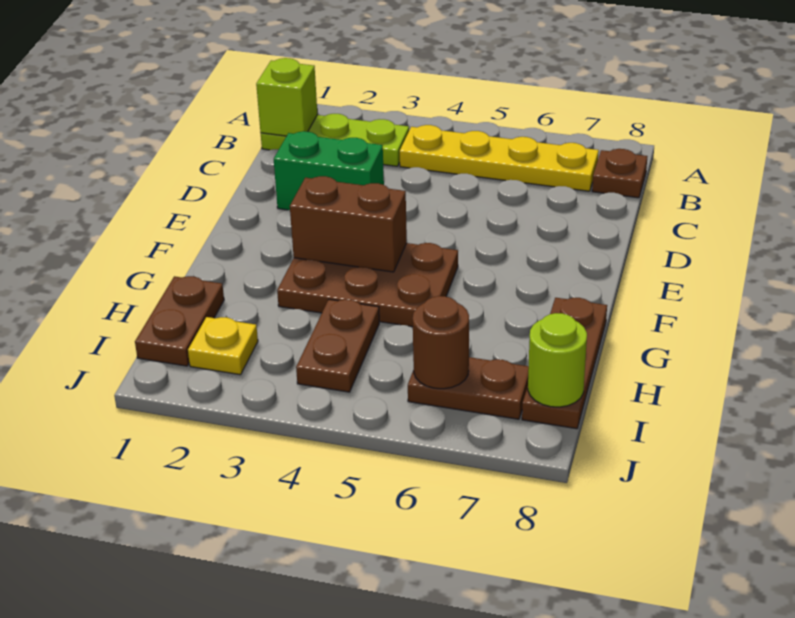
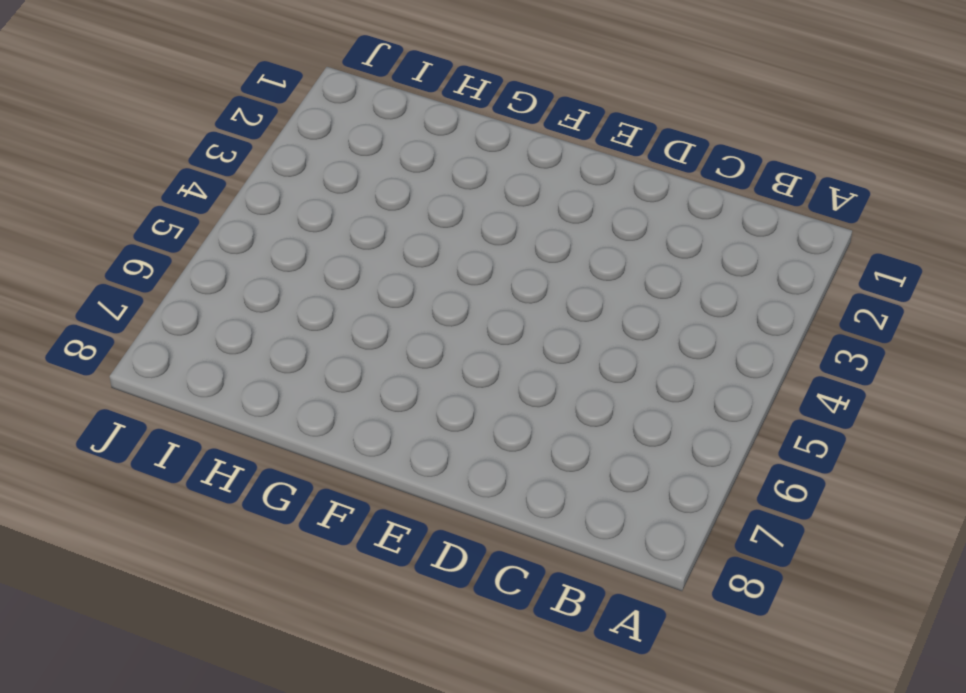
none -> lime 1x3 plate [261,114,409,166]
none -> yellow 1x4 plate [400,125,599,191]
none -> brown 1x1 plate [592,149,647,198]

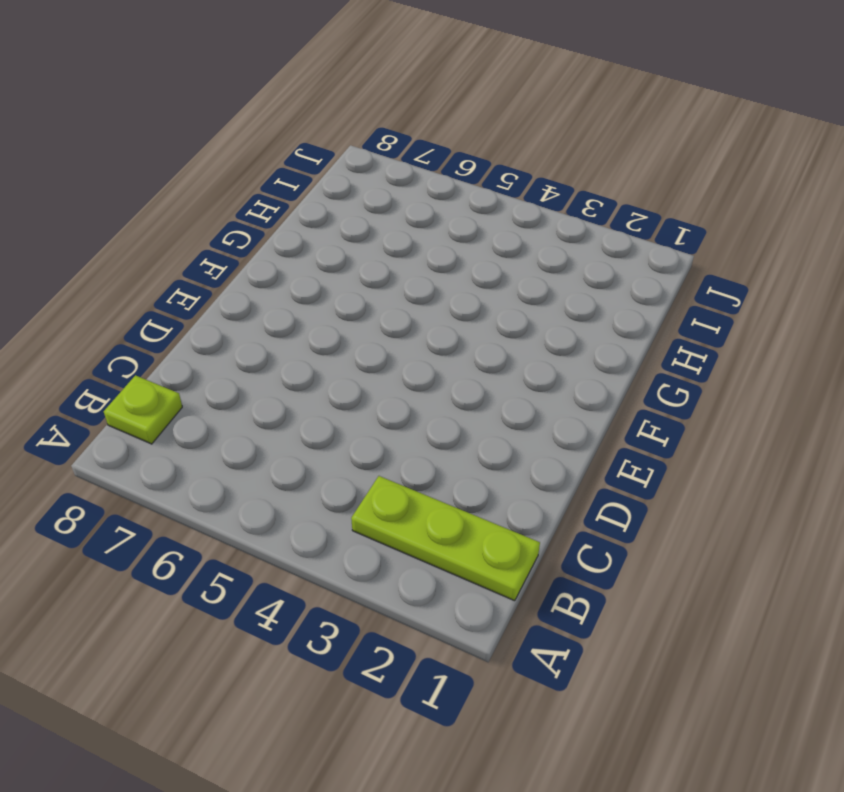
lime 1x1 plate [104,375,182,444] -> brown 1x1 plate [592,149,647,198]
none -> yellow 1x4 plate [400,125,599,191]
none -> green 1x2 brick [274,131,384,210]
none -> brown 2x3 plate [277,243,458,327]

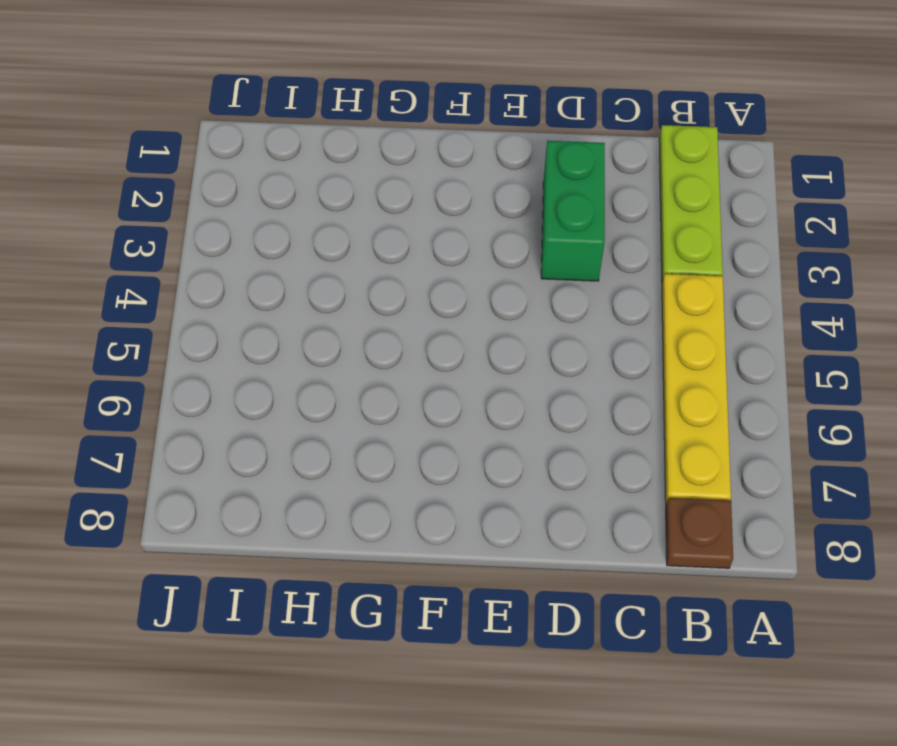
none -> brown 2x3 plate [277,243,458,327]
none -> brown 1x3 plate [522,298,607,429]
none -> brown 1x2 plate [135,276,224,366]

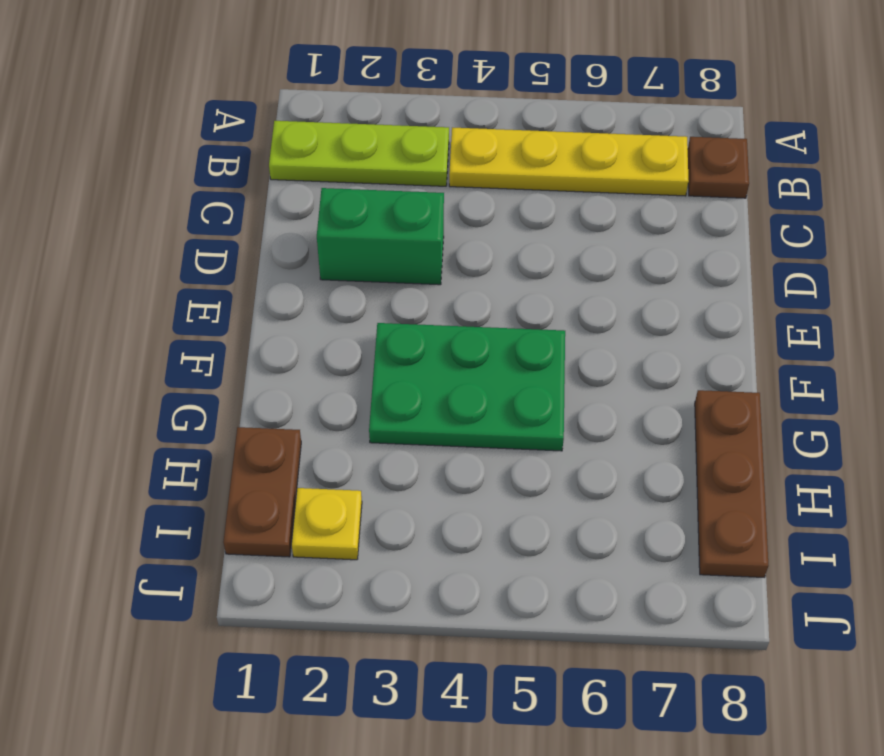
green 2x3 plate [369,323,565,451] -> brown 2x3 plate [277,243,458,327]
none -> brown 1x2 plate [296,299,379,392]
none -> brown 1x2 plate [408,357,529,419]
none -> lime 1x1 brick [256,58,317,136]

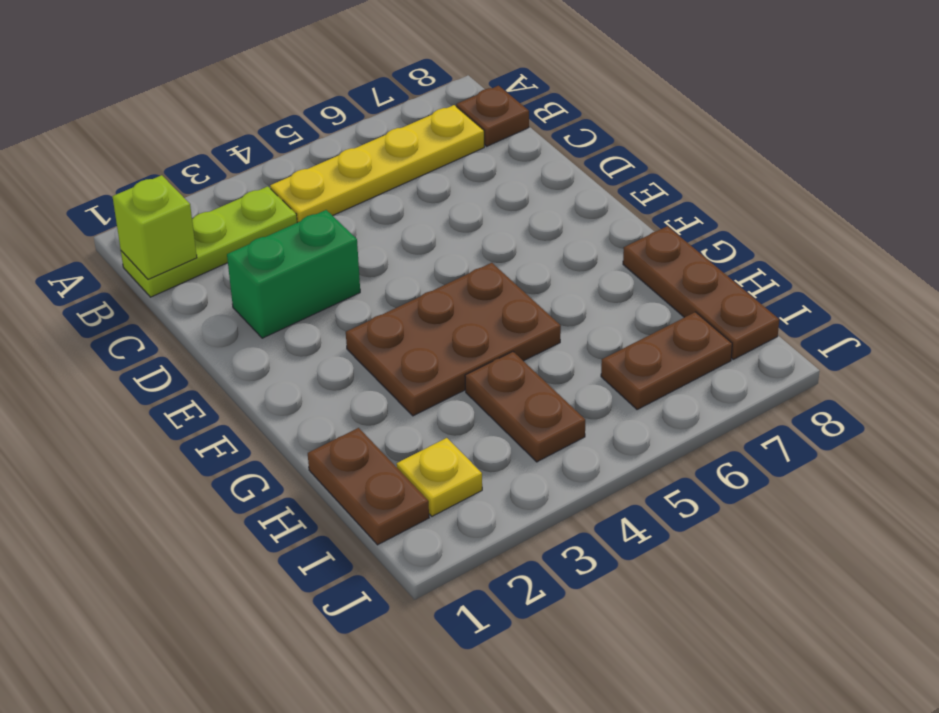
none -> brown 1x2 brick [290,176,407,272]
none -> brown 1x1 round brick [413,296,469,389]
none -> lime 1x1 round brick [528,313,587,407]

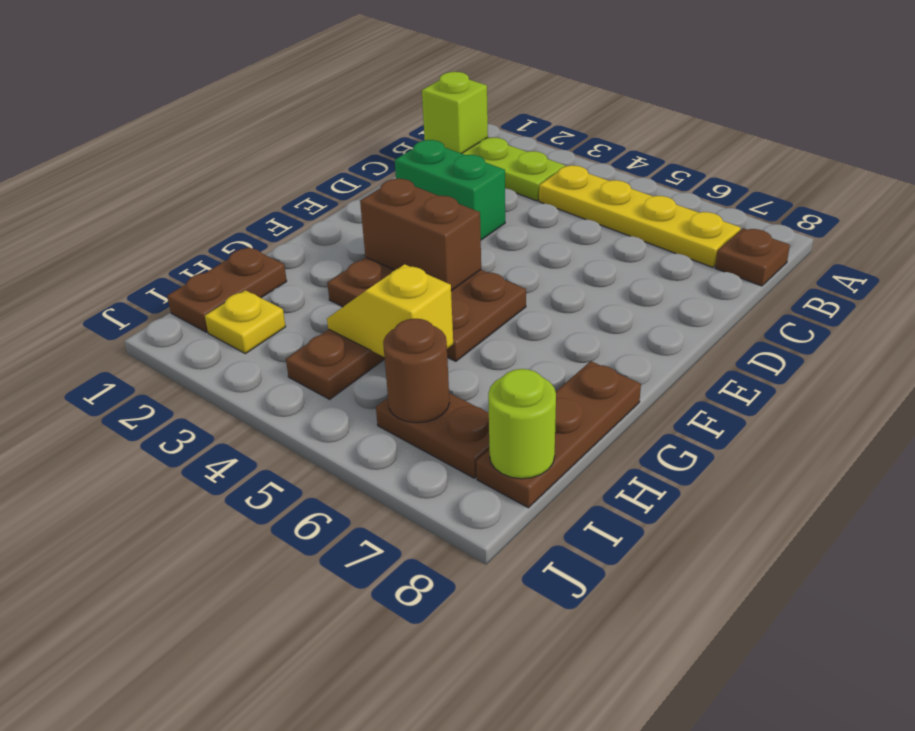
yellow 1x2 slope [327,264,453,357] -> none

